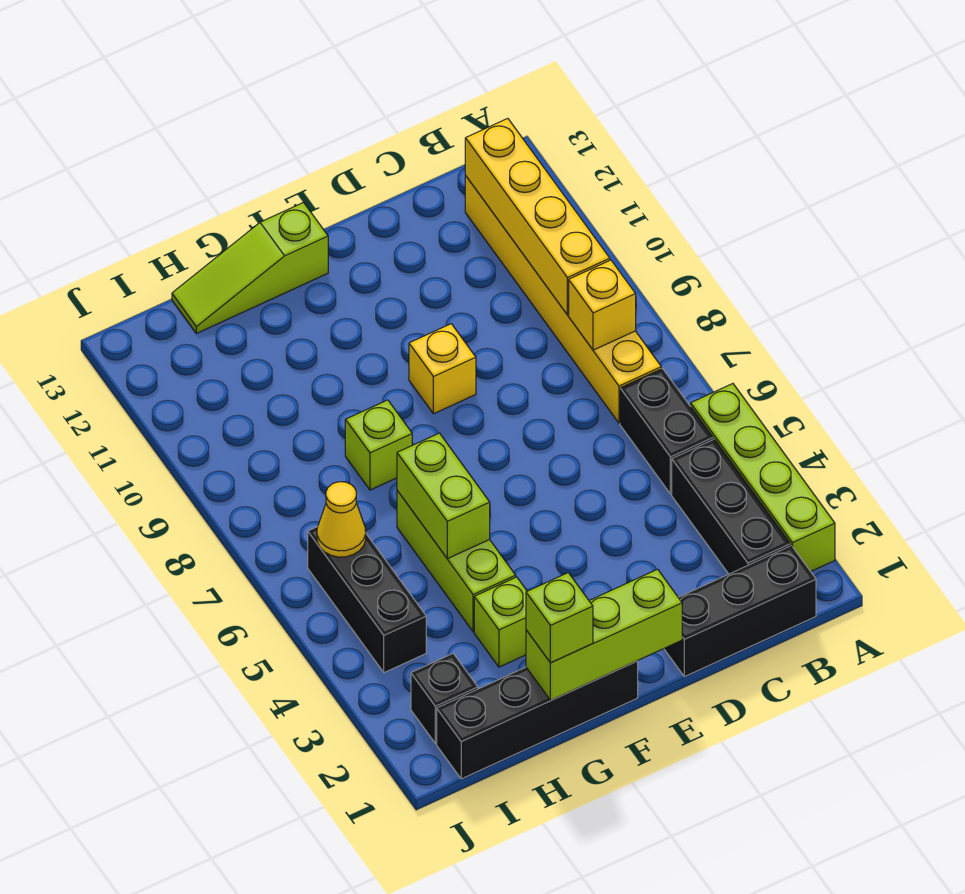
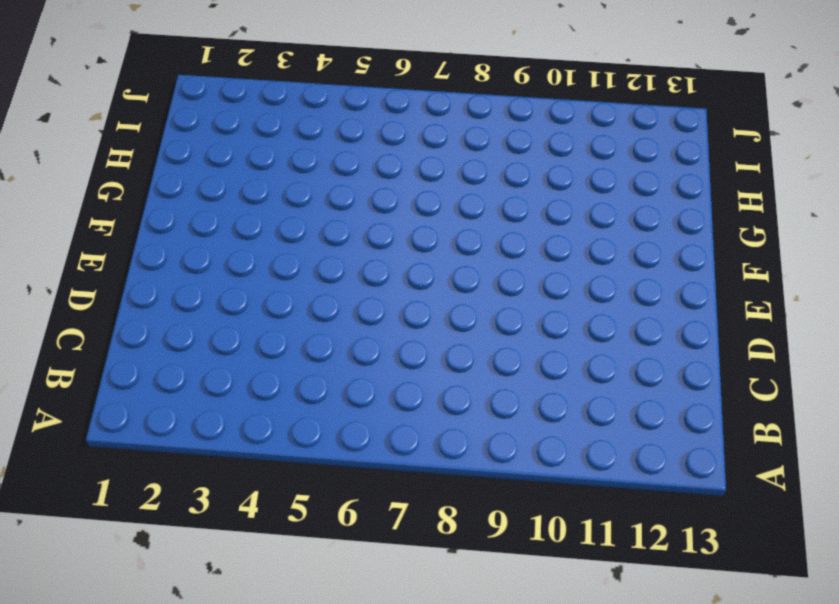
none -> lime 1x4 brick [691,384,835,571]
none -> black 1x3 brick [664,546,816,677]
none -> black 1x3 brick [672,440,790,574]

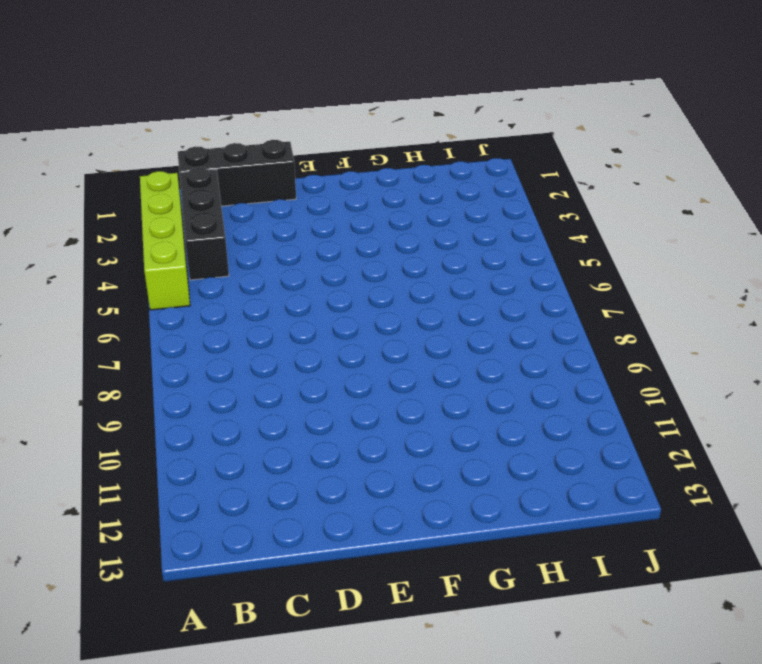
none -> black 1x2 brick [620,369,713,494]
none -> yellow 1x6 brick [465,176,661,423]
none -> yellow 1x1 brick [409,324,476,414]

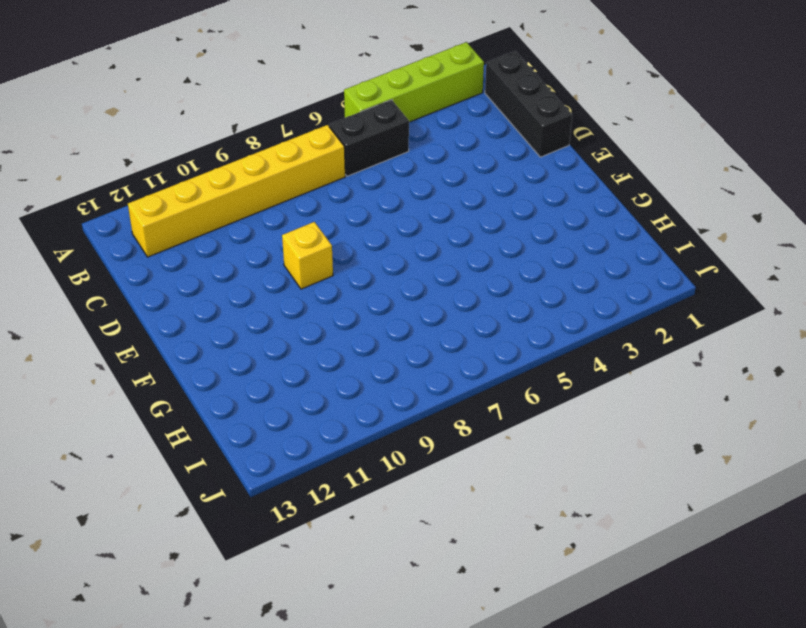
none -> black 1x3 brick [672,440,790,574]
none -> black 1x4 brick [437,661,638,779]
none -> lime 1x3 slope [172,203,328,333]

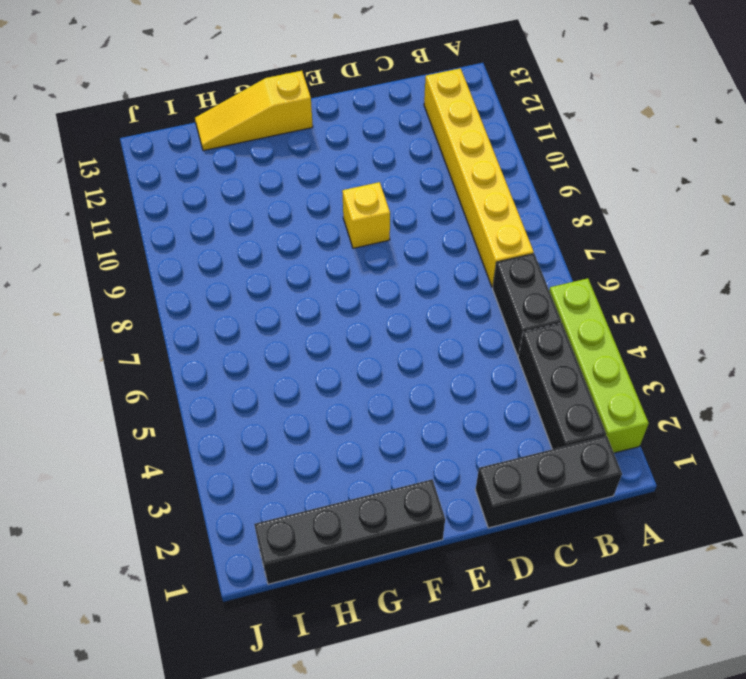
yellow 1x3 slope [195,71,313,151] -> lime 1x3 slope [172,203,328,333]
none -> lime 1x1 brick [474,577,527,667]
none -> lime 1x3 brick [397,491,516,632]
none -> lime 1x1 brick [345,400,412,490]

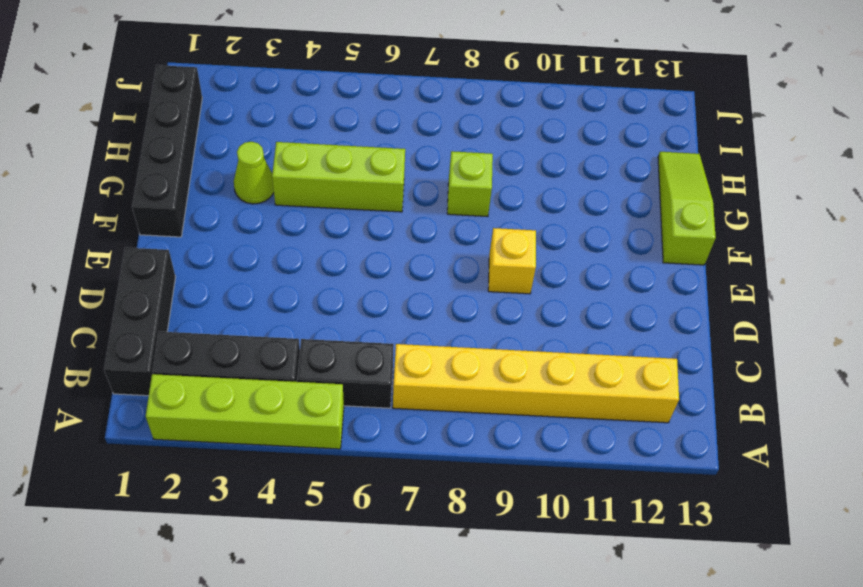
lime 1x1 cone [234,142,274,204] -> lime 1x1 brick [474,577,527,667]
none -> black 1x1 brick [411,654,478,743]
none -> black 1x3 brick [308,527,426,673]
none -> yellow 1x1 brick [569,260,636,350]

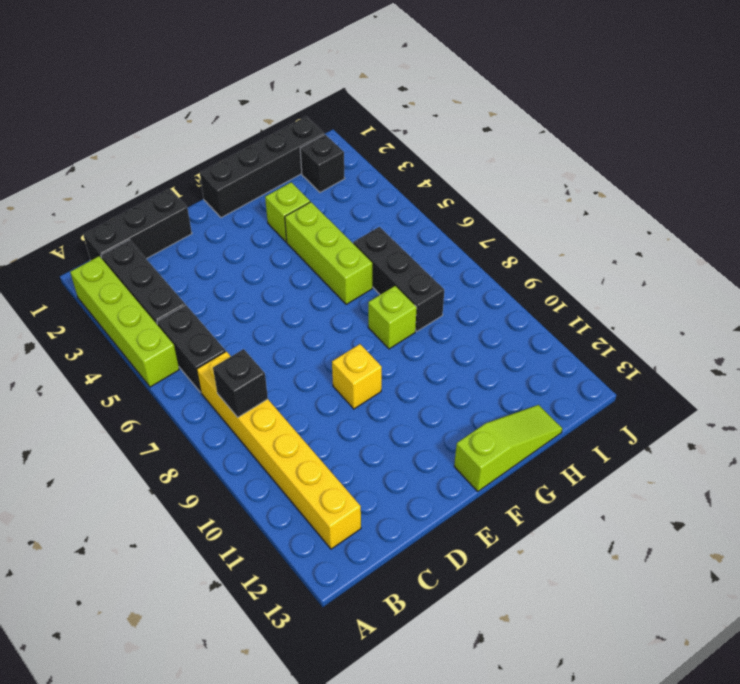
black 1x1 brick [213,349,268,417] -> yellow 1x1 brick [569,260,636,350]
black 1x3 brick [353,227,444,331] -> black 1x3 brick moved to [308,527,426,673]
none -> yellow 1x4 brick [465,118,610,315]
none -> lime 1x3 brick [526,569,682,700]
none -> lime 1x2 brick [397,433,490,559]

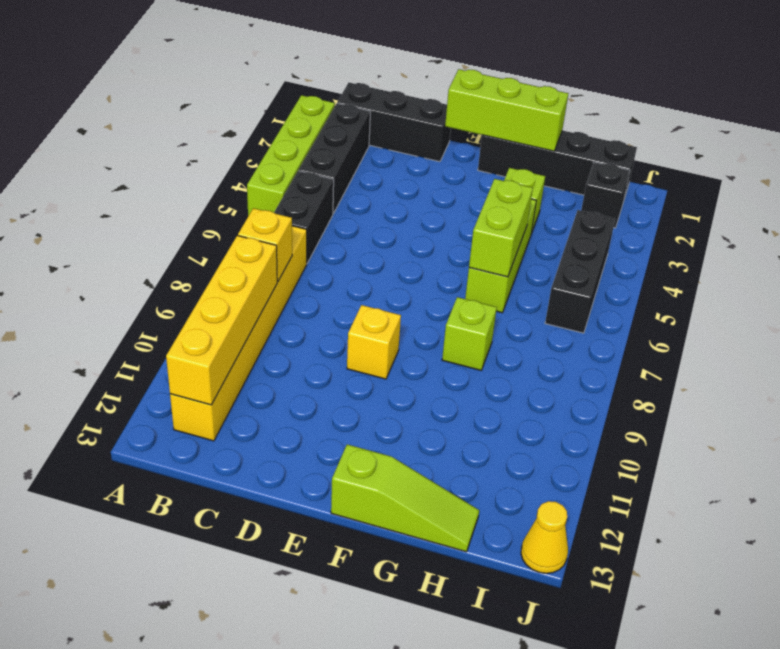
yellow 1x1 cone [521,501,568,573] -> yellow 1x1 cone moved to [317,482,366,557]
none -> lime 1x1 brick [526,573,593,663]

